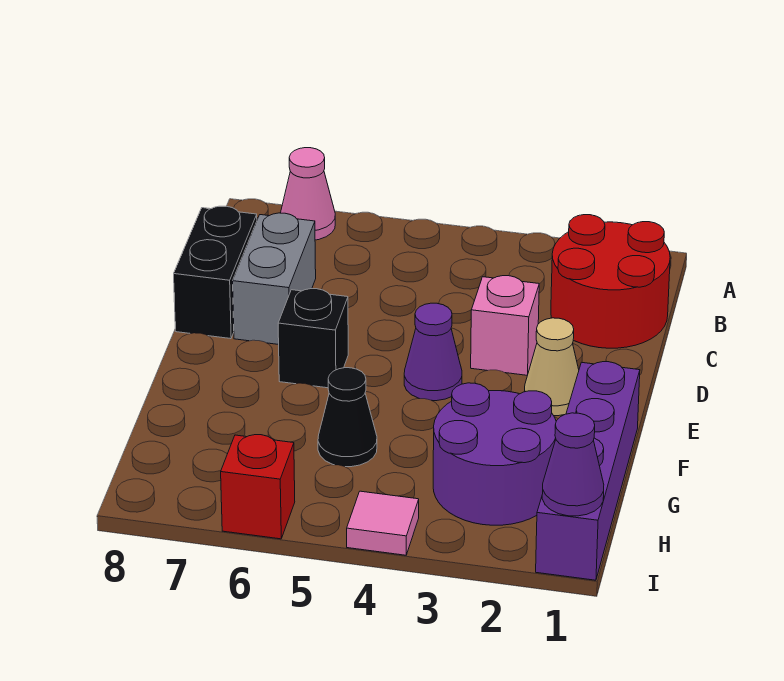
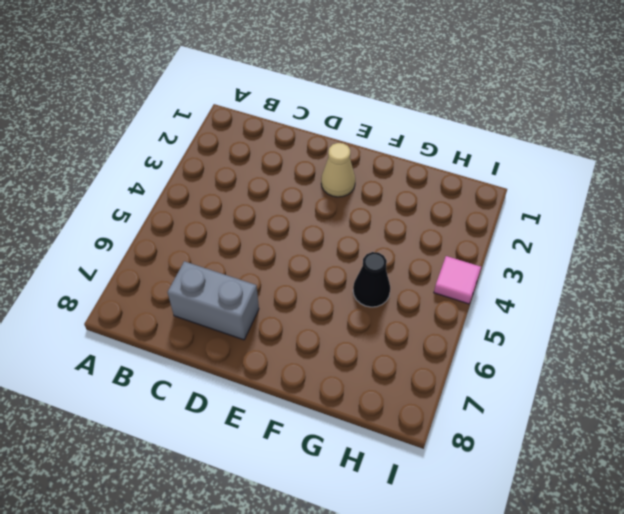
none -> pink 1x1 cone [281,148,335,240]
none -> red 2x2 round brick [551,215,670,348]
none -> black 1x2 brick [174,206,257,339]

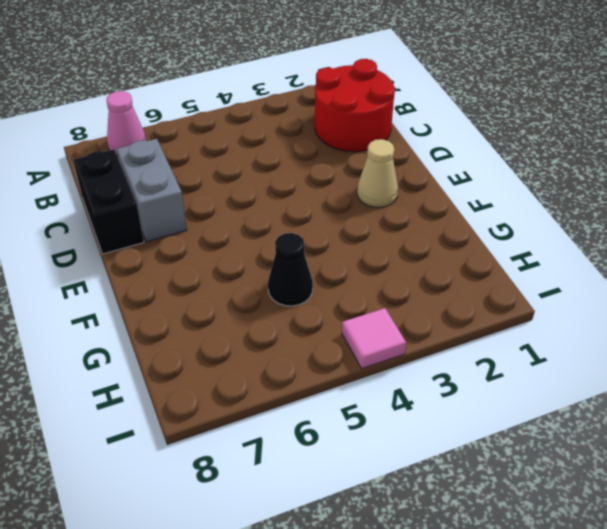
none -> pink 1x1 brick [471,276,539,375]
none -> purple 1x1 cone [404,303,462,401]
none -> black 1x1 brick [278,289,348,388]

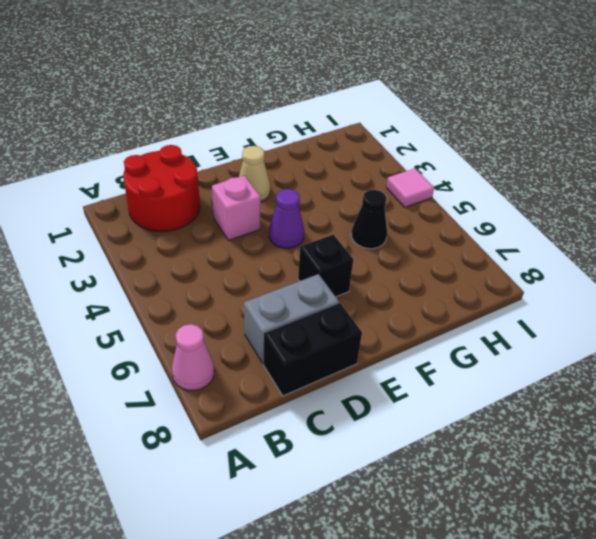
none -> purple 1x4 brick [536,362,640,580]
none -> purple 2x2 round brick [433,383,556,525]
none -> red 1x1 brick [221,435,295,539]

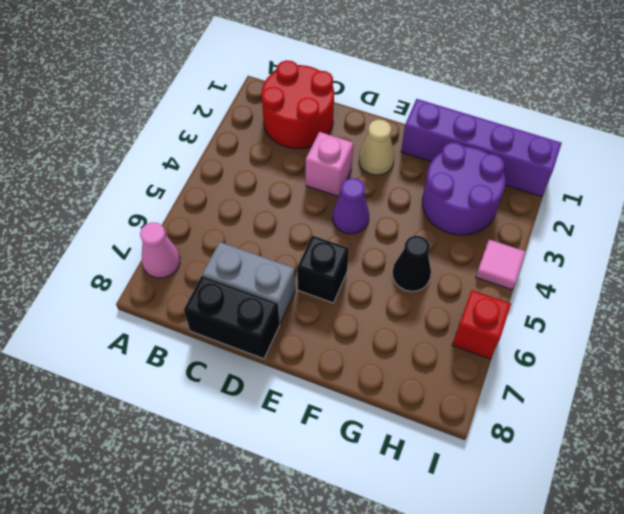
none -> purple 1x1 cone [542,413,604,516]

